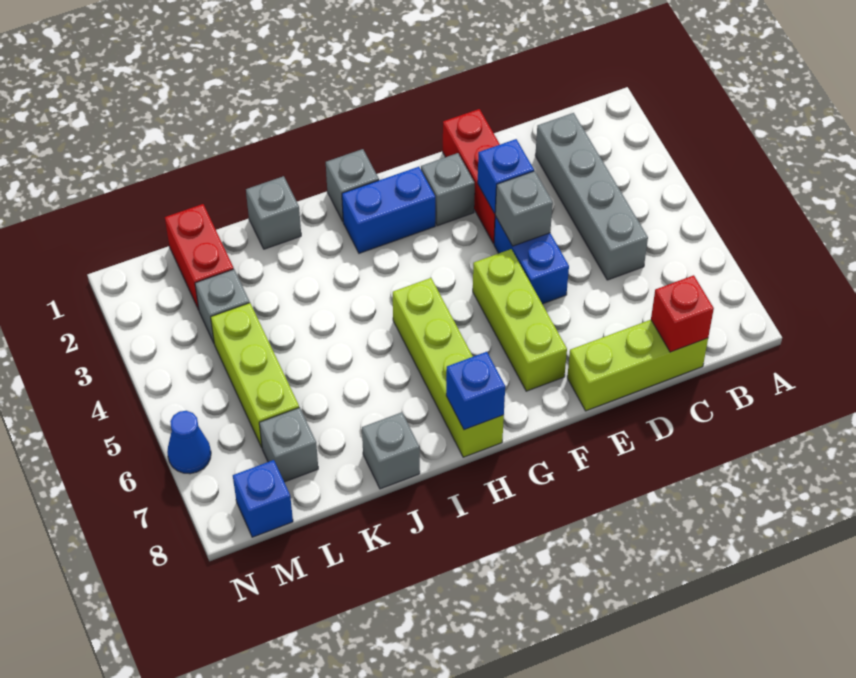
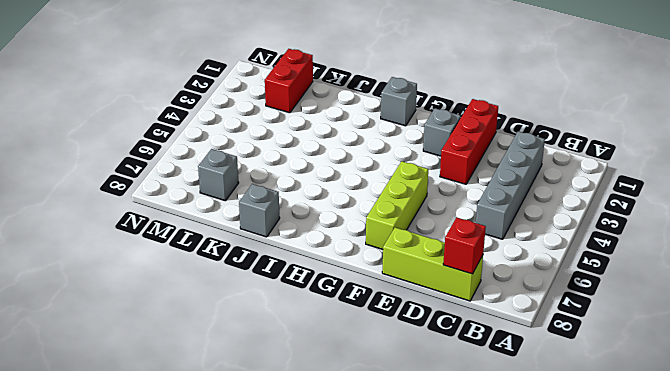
none -> blue 1x2 brick [494,216,569,304]
none -> blue 1x2 brick [342,167,435,253]
none -> lime 1x4 brick [393,278,504,457]

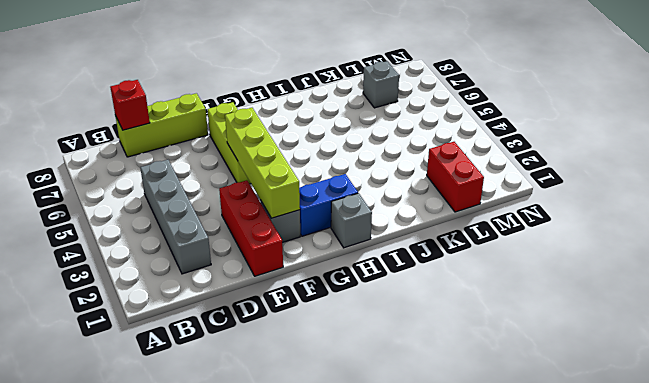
lime 1x4 brick [225,108,300,218] -> lime 1x4 brick moved to [393,278,504,457]
none -> blue 1x2 brick [494,216,569,304]
none -> grey 1x1 brick [246,176,301,249]
none -> grey 1x1 brick [362,412,420,489]

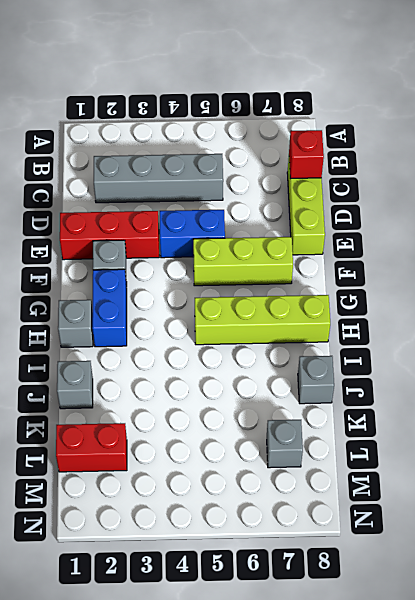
none -> grey 1x1 brick [195,269,250,343]
none -> lime 1x3 brick [211,303,299,447]
none -> blue 1x1 brick [233,460,293,537]

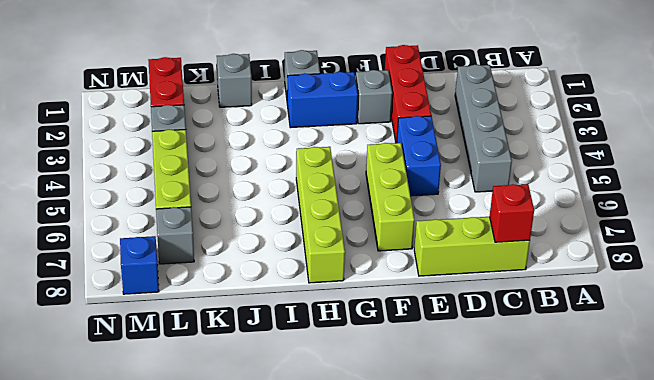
none -> grey 1x1 brick [362,412,420,489]
none -> blue 1x1 cone [167,411,211,474]
none -> blue 1x1 brick [478,139,534,213]

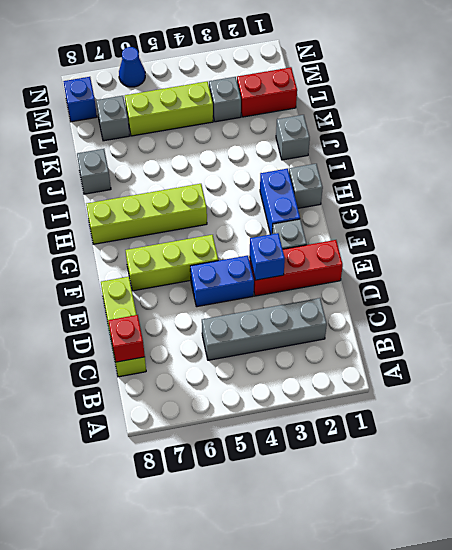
none -> grey 1x1 brick [495,171,553,246]
none -> blue 1x1 brick [446,352,505,430]

